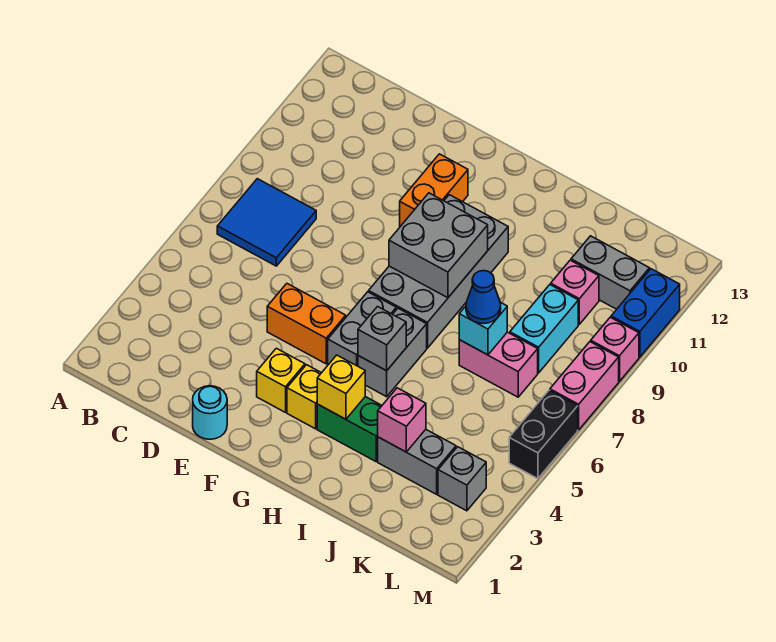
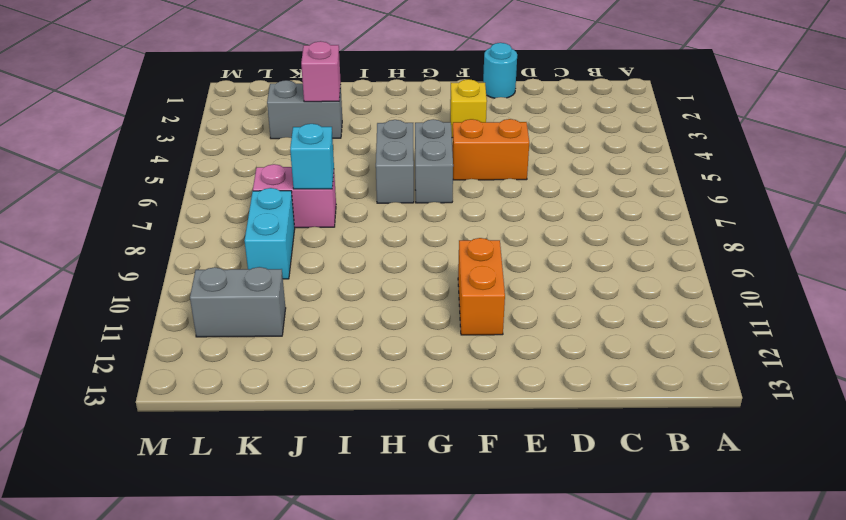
none -> blue 2x2 tile [217,179,316,266]
none -> yellow 1x1 brick [287,365,321,429]
none -> grey 2x4 brick [369,195,508,348]

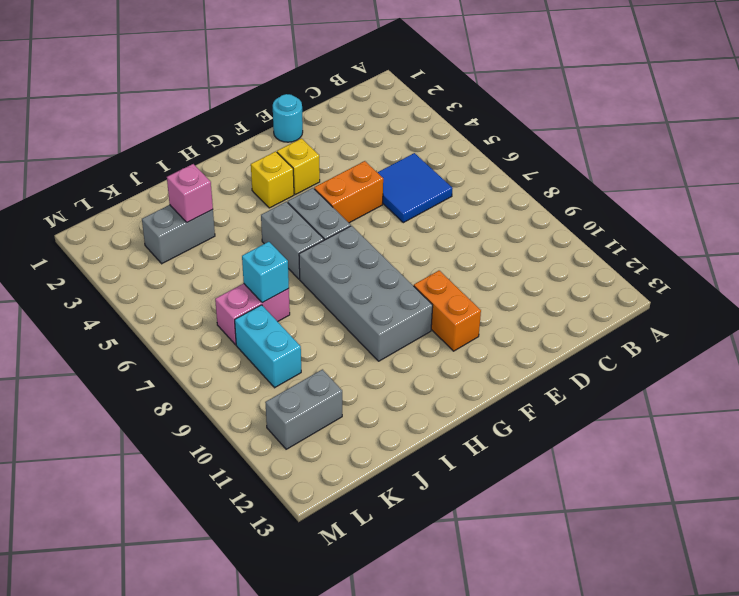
blue 2x2 tile [377,153,453,223] -> blue 2x2 tile moved to [217,179,316,266]
none -> green 1x2 brick [317,397,382,461]
none -> pink 1x1 brick [551,260,599,324]
none -> grey 1x1 brick [438,447,486,511]

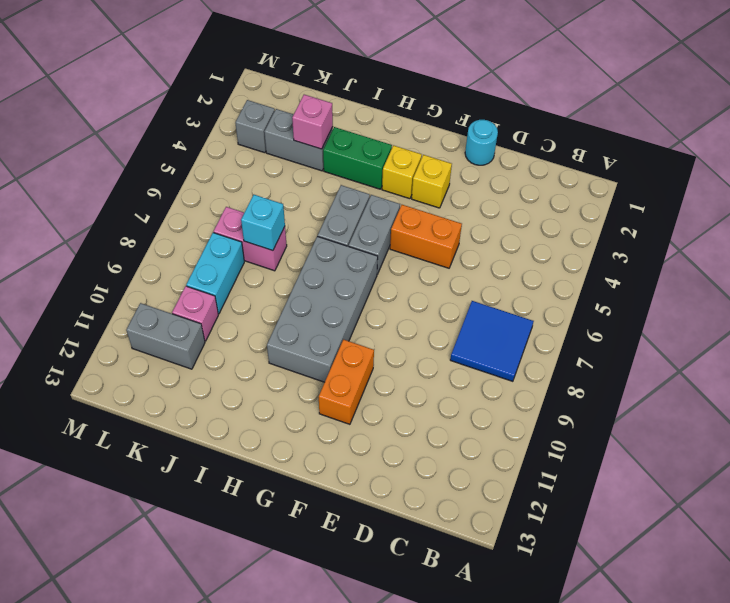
none -> black 1x2 brick [509,390,578,479]
none -> pink 1x2 brick [550,342,619,430]
none -> pink 1x1 brick [591,317,639,381]

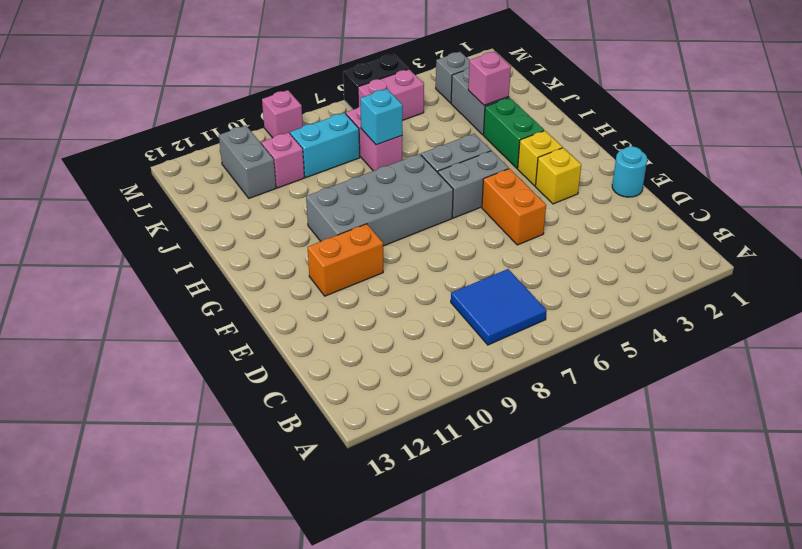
pink 1x2 brick [358,69,424,120] -> pink 1x2 brick moved to [550,342,619,430]
none -> blue 1x2 brick [611,269,680,357]
none -> grey 2x2 brick [389,193,488,298]
none -> yellow 1x1 brick [317,355,365,419]

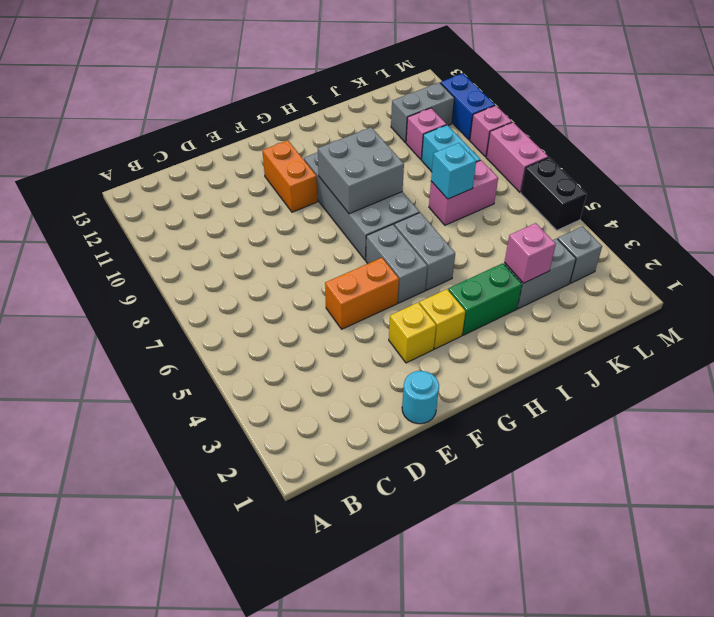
none -> blue 2x2 tile [217,179,316,266]
none -> yellow 1x1 brick [317,355,365,419]
none -> grey 1x1 brick [358,307,406,371]

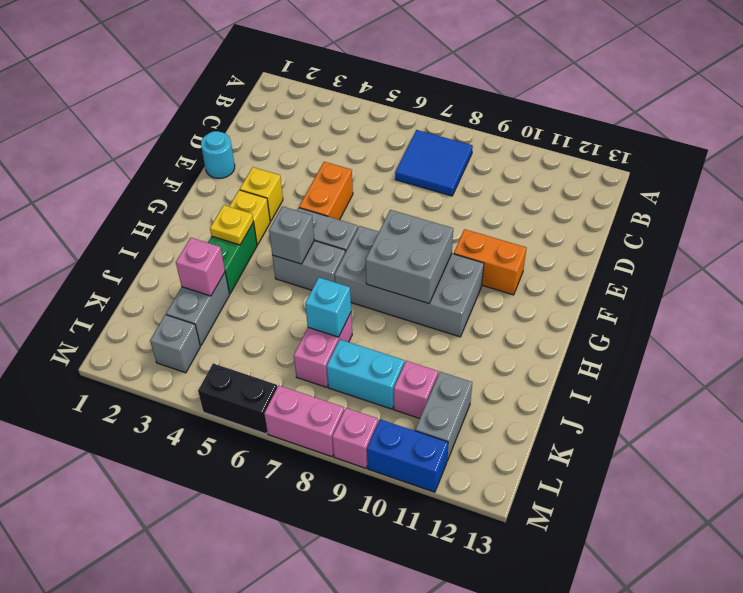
yellow 1x1 plate [210,205,253,245] -> yellow 1x1 brick [317,355,365,419]
none -> blue 1x1 cone [466,271,501,324]

